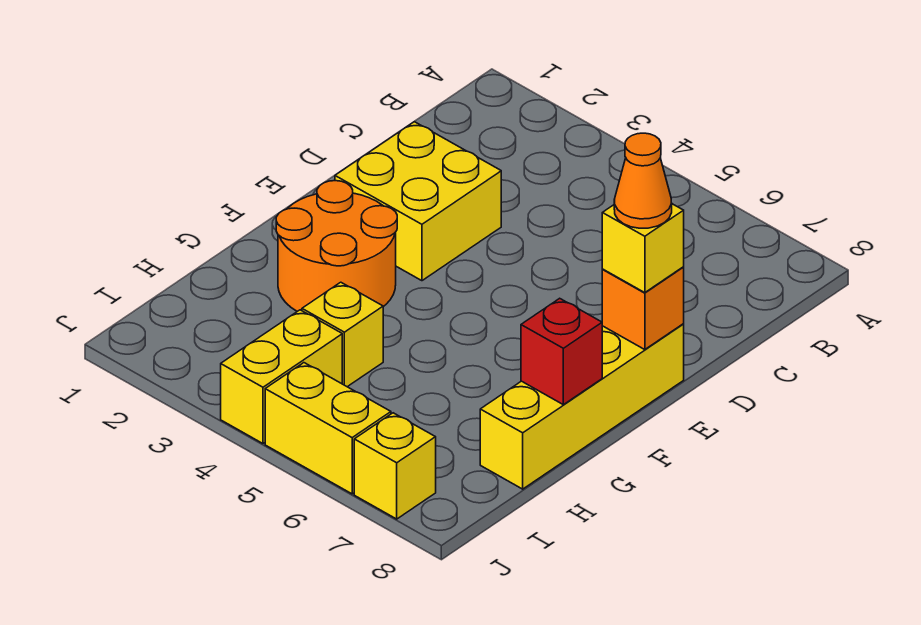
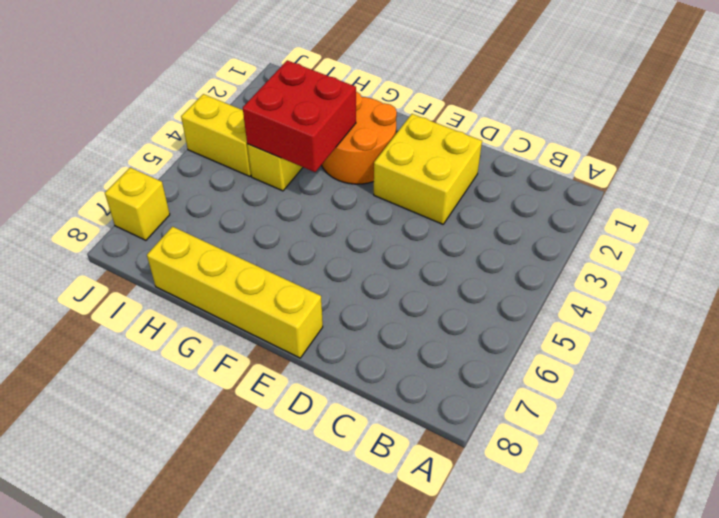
red 2x2 brick [243,60,356,172] -> none
none -> yellow 1x2 brick [265,363,391,494]
none -> orange 1x1 brick [602,267,684,350]

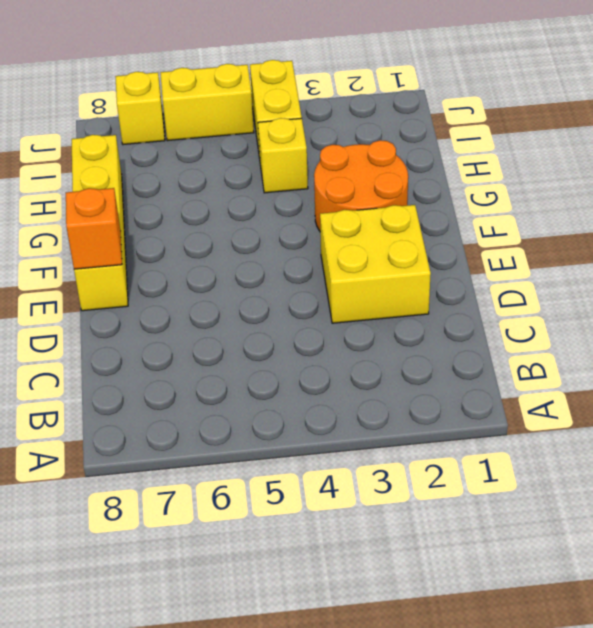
none -> red 1x1 brick [521,298,602,405]
none -> yellow 1x1 brick [602,204,684,293]

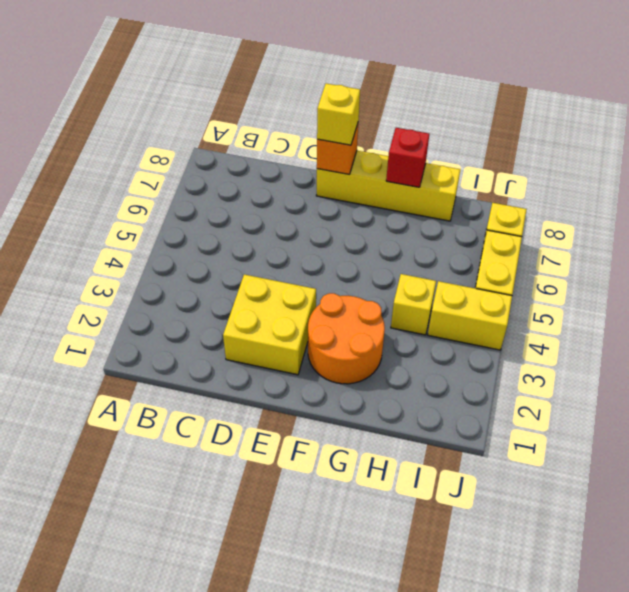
none -> orange 1x1 cone [614,133,672,228]

